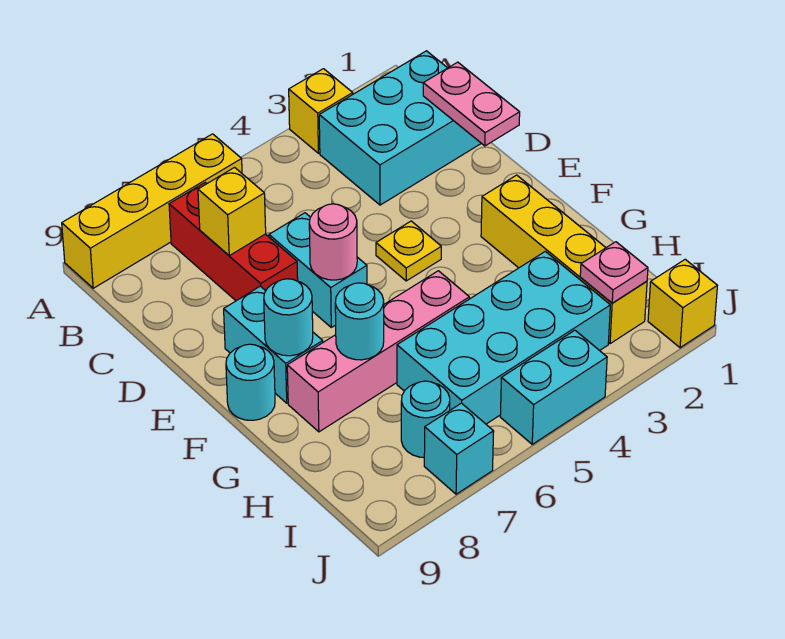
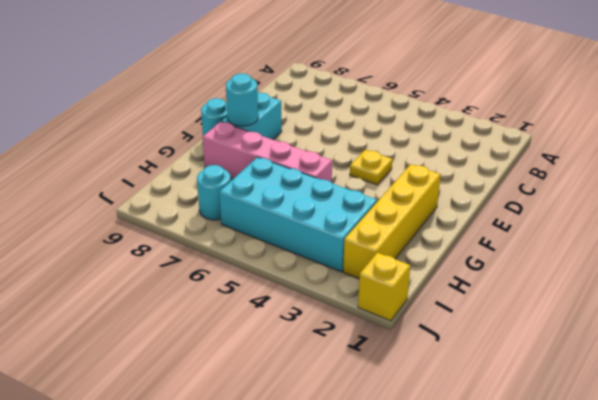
none -> yellow 1x1 brick [289,69,353,153]
none -> yellow 1x4 brick [62,134,242,288]
none -> cyan 2x3 brick [319,51,481,205]

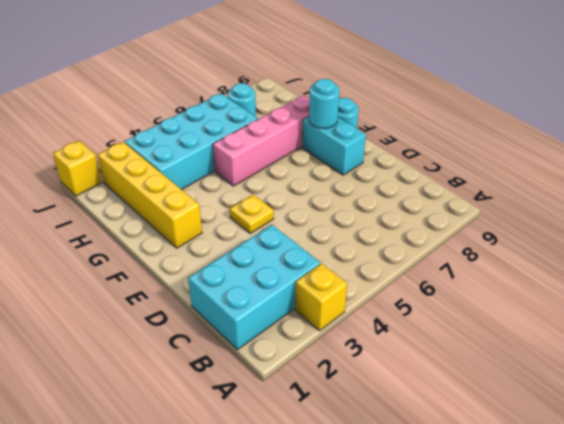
none -> yellow 1x4 brick [62,134,242,288]
none -> red 1x3 brick [169,182,298,301]
none -> cyan 1x2 brick [269,213,367,327]

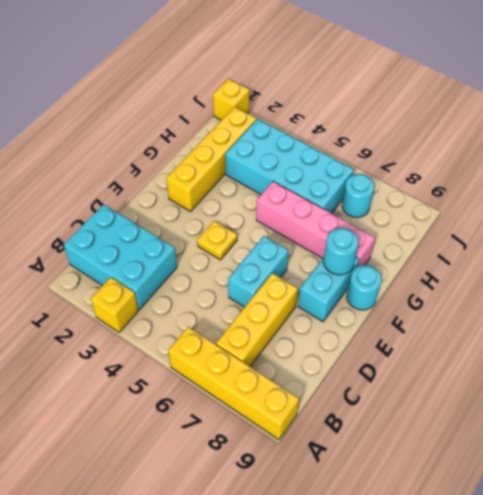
yellow 1x3 brick [216,273,298,366] -> red 1x3 brick [169,182,298,301]
none -> cyan 1x2 brick [500,330,607,444]
none -> cyan 1x1 brick [424,403,494,494]
none -> pink 1x2 plate [423,62,520,146]

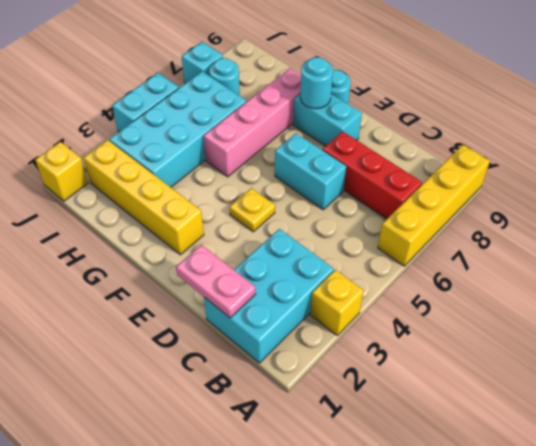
none -> yellow 1x1 brick [198,168,266,256]
none -> pink 1x1 round brick [309,204,357,280]
none -> cyan 1x1 round brick [335,283,384,360]

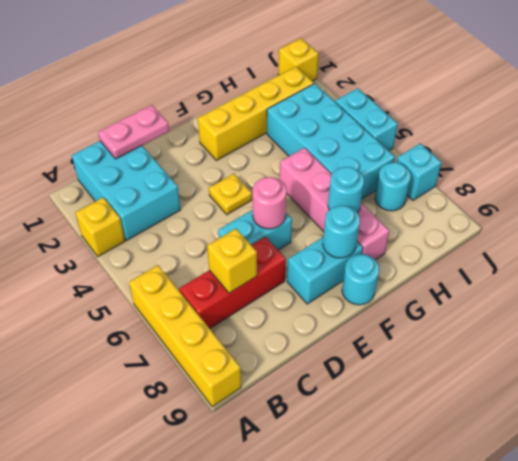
none -> pink 1x1 plate [580,242,648,303]

